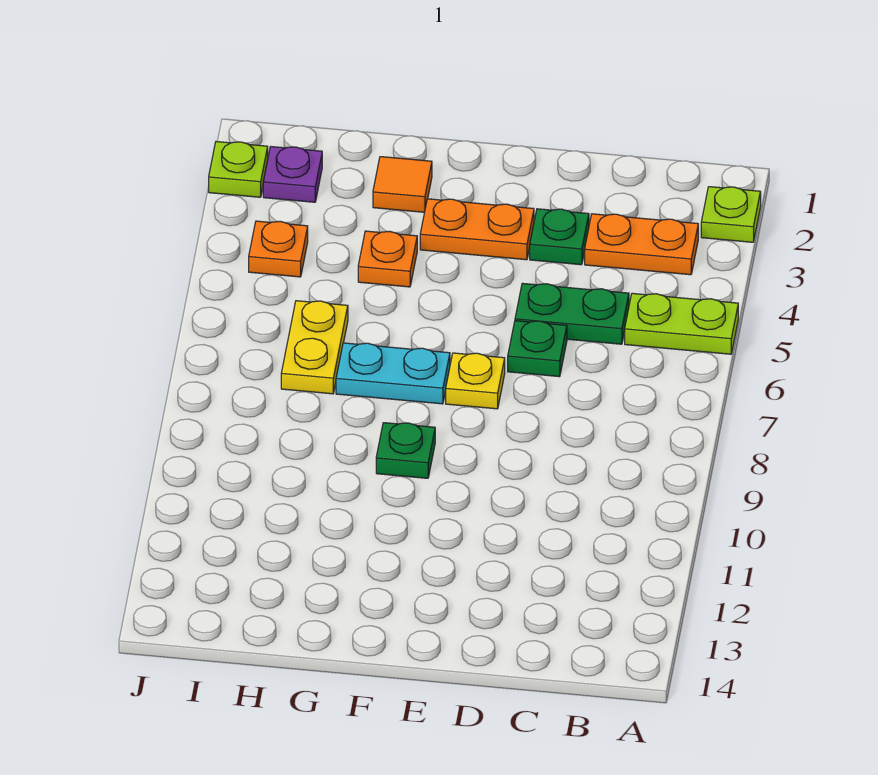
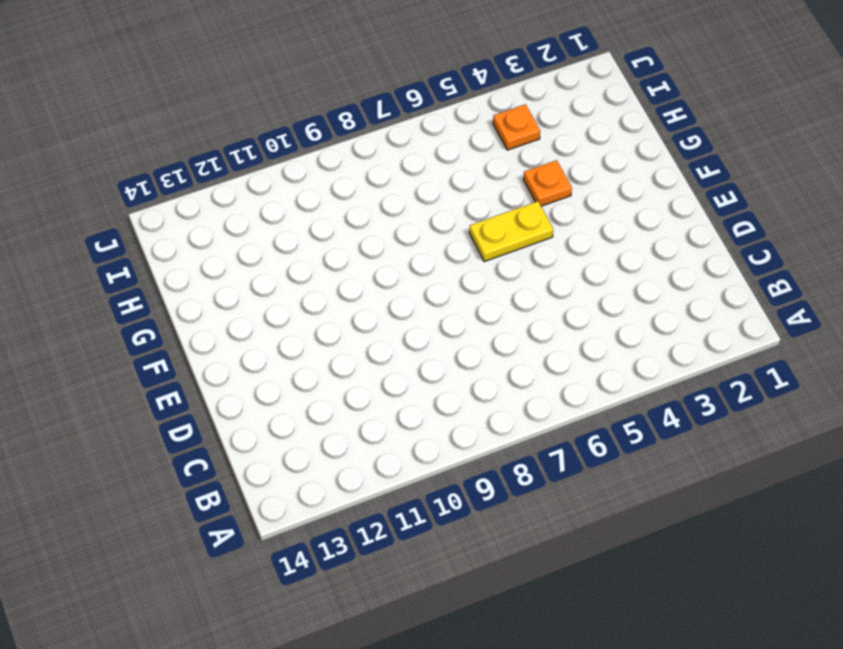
yellow 1x2 plate [469,201,553,262] -> yellow 1x2 plate moved to [281,301,348,394]
none -> lime 1x1 plate [701,187,761,242]
none -> lime 1x2 plate [625,293,738,354]
none -> orange 1x2 plate [585,214,698,275]

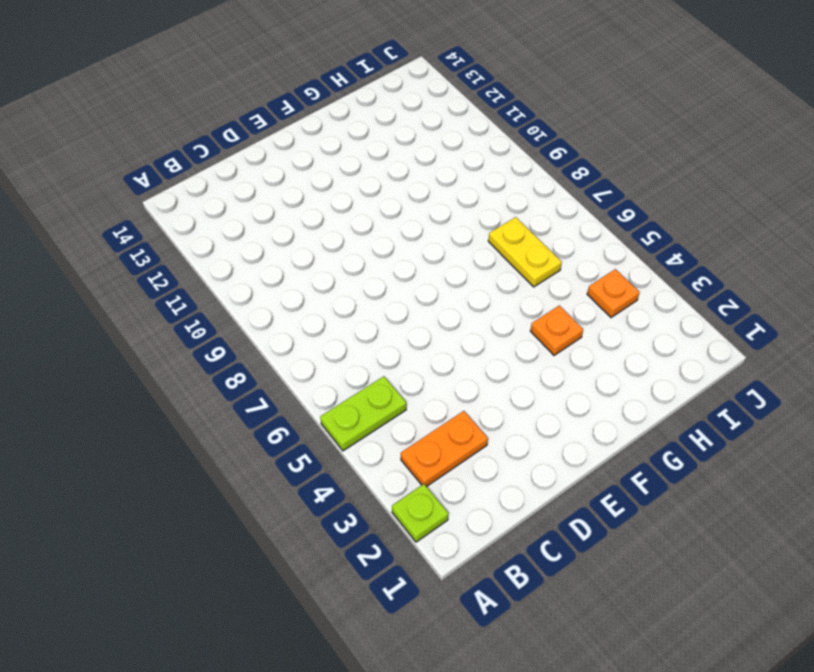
none -> green 1x2 plate [515,283,629,344]
none -> green 1x1 plate [530,209,589,265]
none -> green 1x1 plate [508,321,567,377]

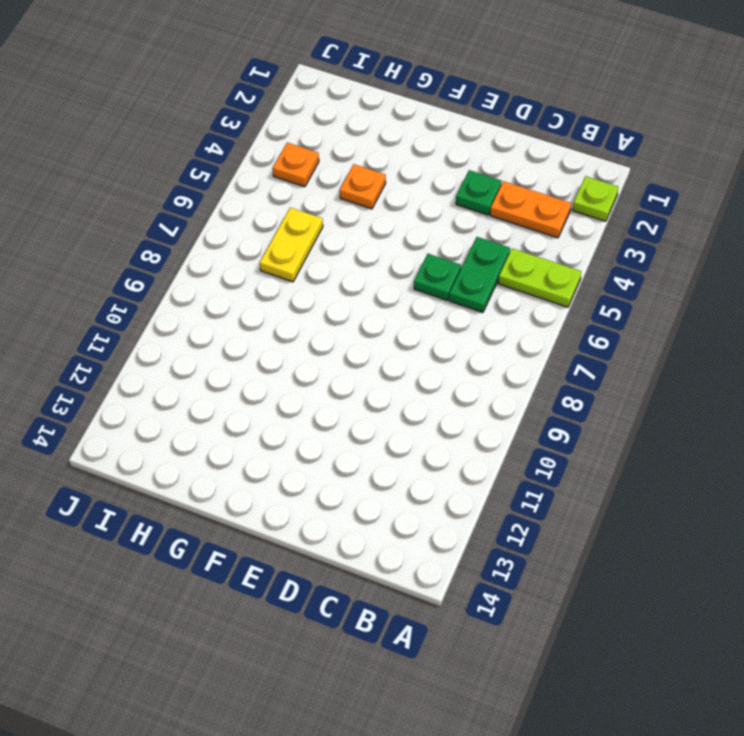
green 1x2 plate [449,237,510,313] -> green 1x2 plate turned to [515,283,629,344]
none -> orange 1x2 plate [420,199,534,260]
none -> yellow 1x1 plate [446,353,505,409]
none -> cyan 1x2 plate [336,343,450,404]

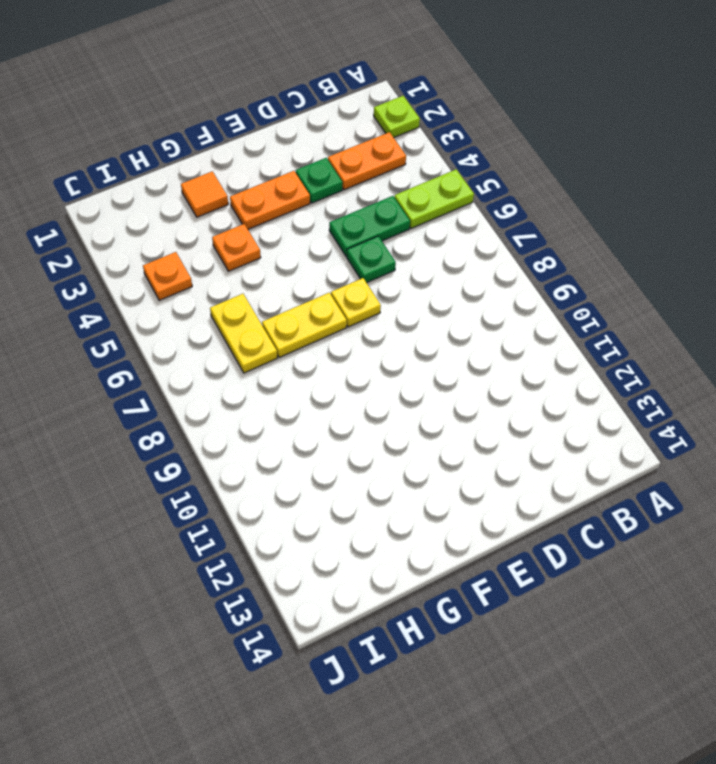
yellow 1x2 plate [262,293,347,358] -> cyan 1x2 plate [336,343,450,404]
none -> green 1x1 plate [376,423,435,478]
none -> purple 1x1 plate [263,147,322,202]
none -> lime 1x1 plate [209,142,268,197]

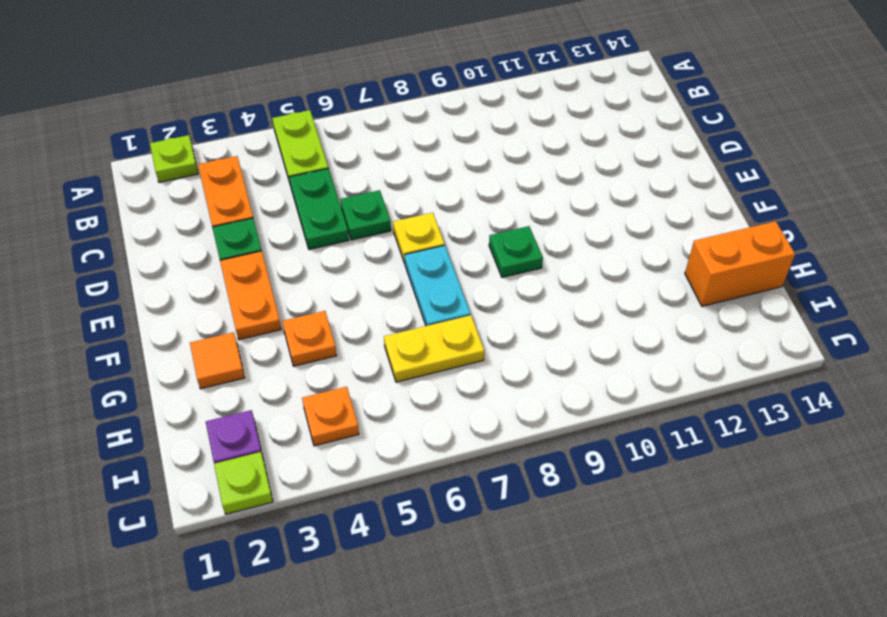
orange 1x2 brick [685,221,795,306] -> none

